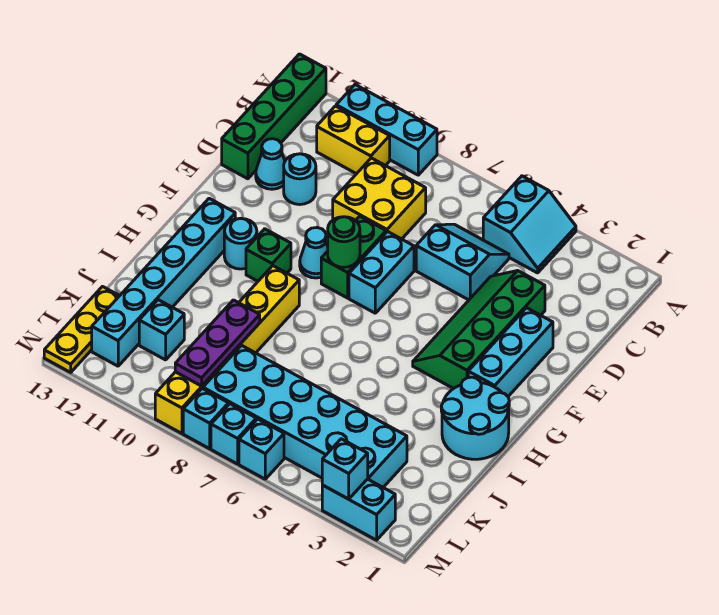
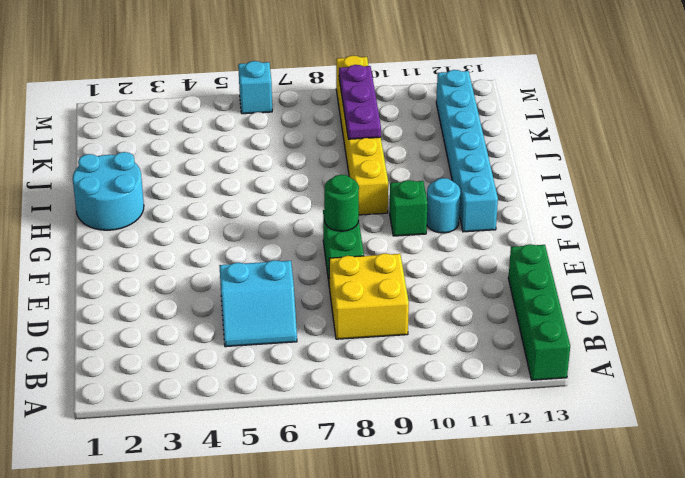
none -> cyan 2x2 slope [483,176,576,273]
none -> cyan 1x3 brick [336,85,437,175]
none -> yellow 1x2 brick [317,106,390,174]

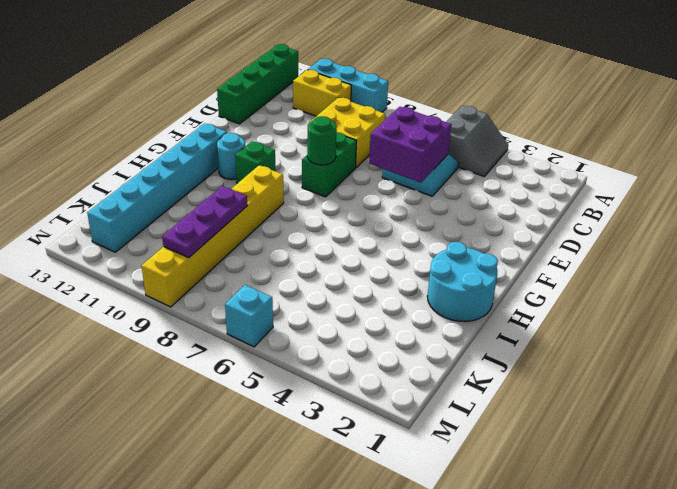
grey 2x2 slope [447,106,508,177] -> cyan 2x2 slope [483,176,576,273]
purple 2x2 brick [369,107,452,183] -> none
none -> green 2x4 slope [413,271,545,389]
none -> cyan 1x1 round brick [284,154,316,205]
none -> cyan 1x1 cone [256,139,285,189]

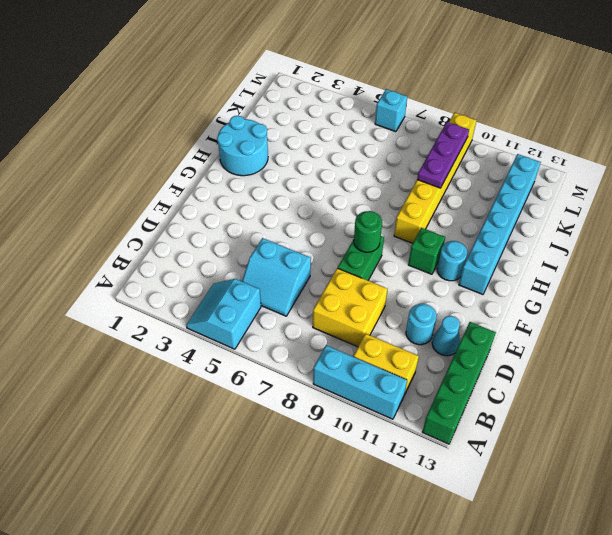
none -> green 2x4 slope [413,271,545,389]
none -> cyan 1x3 brick [468,308,553,396]
none -> cyan 1x2 brick [349,232,414,313]

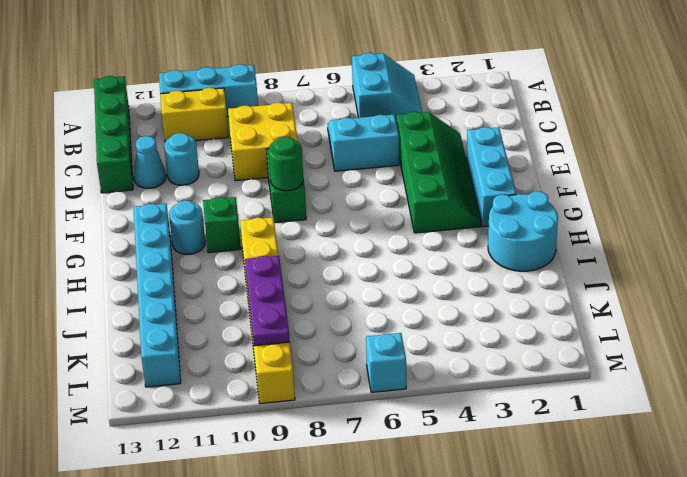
green 2x4 slope [396,112,481,233] -> green 2x4 slope turned to [413,271,545,389]
none -> cyan 1x2 brick [349,232,414,313]
none -> cyan 1x1 cone [300,228,328,278]
none -> cyan 2x6 brick [203,345,407,487]

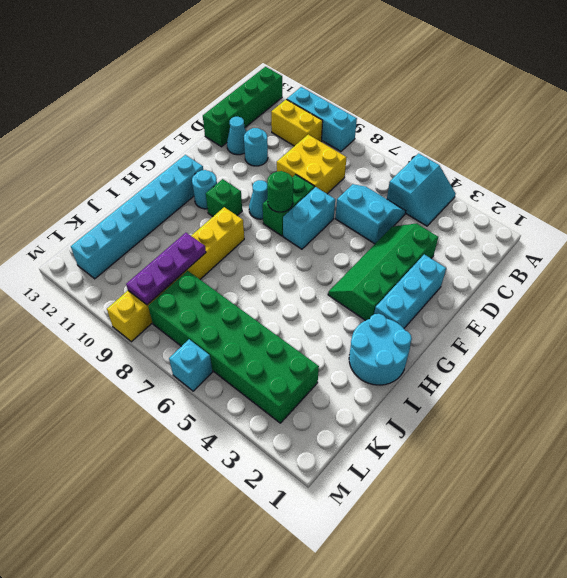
green 2x6 brick [148,271,319,423] -> cyan 2x6 brick [203,345,407,487]
none -> cyan 1x1 brick [139,300,184,360]
none -> yellow 1x3 plate [44,287,119,372]
none -> cyan 1x2 brick [322,479,395,540]

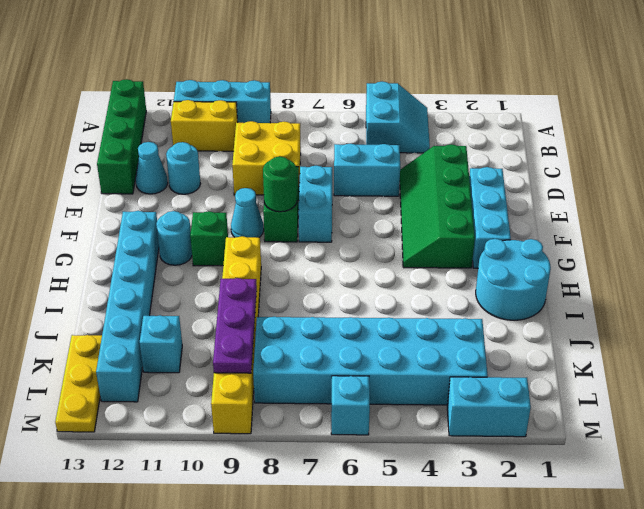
none -> cyan 1x1 brick [211,404,256,464]
none -> cyan 1x1 brick [183,389,229,449]
none -> cyan 1x1 brick [322,439,368,499]

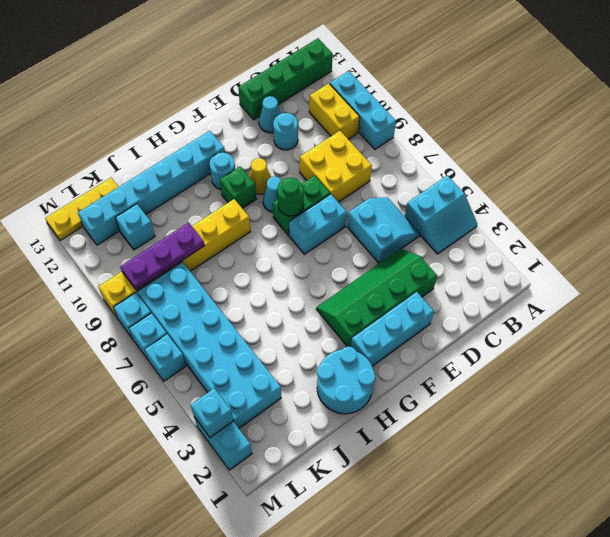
yellow 1x1 cone [249,158,271,194] -> none

